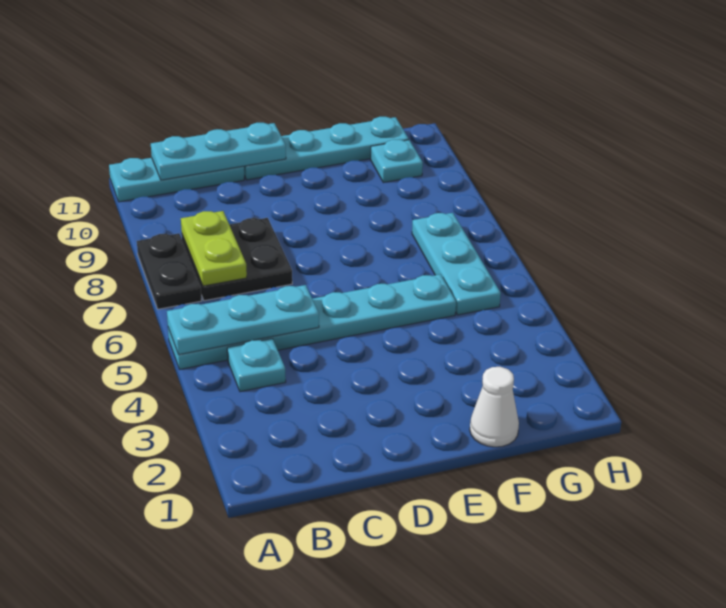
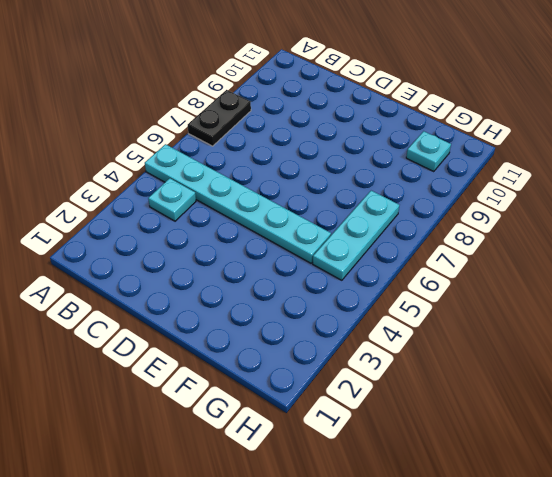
none -> cyan 1x3 plate [109,158,244,202]
none -> black 2x2 plate [182,218,292,301]
none -> cyan 1x4 plate [244,117,409,180]

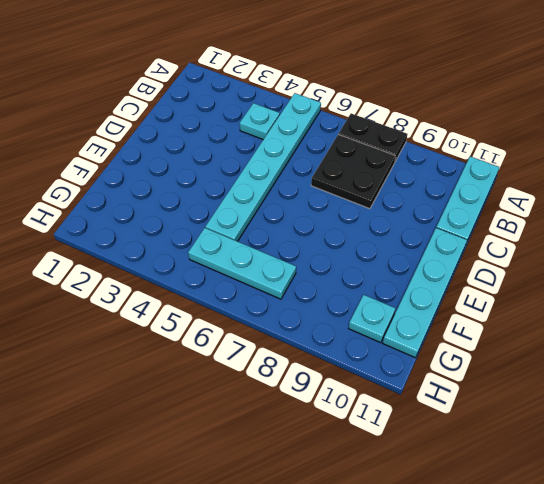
none -> white 1x1 cone [470,367,519,447]
none -> cyan 1x3 plate [167,285,319,355]
none -> lime 1x2 plate [181,211,247,286]

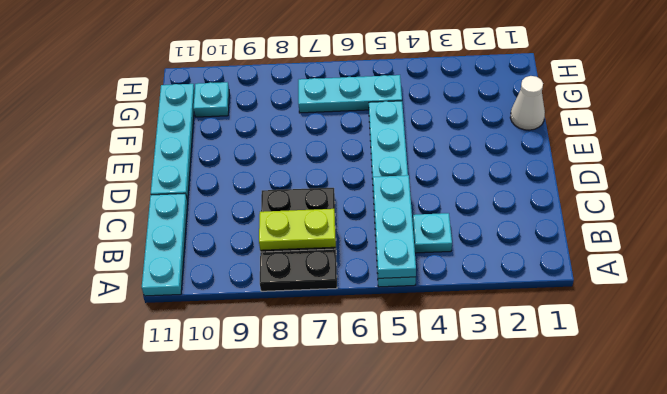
none -> cyan 1x3 plate [151,123,286,180]

